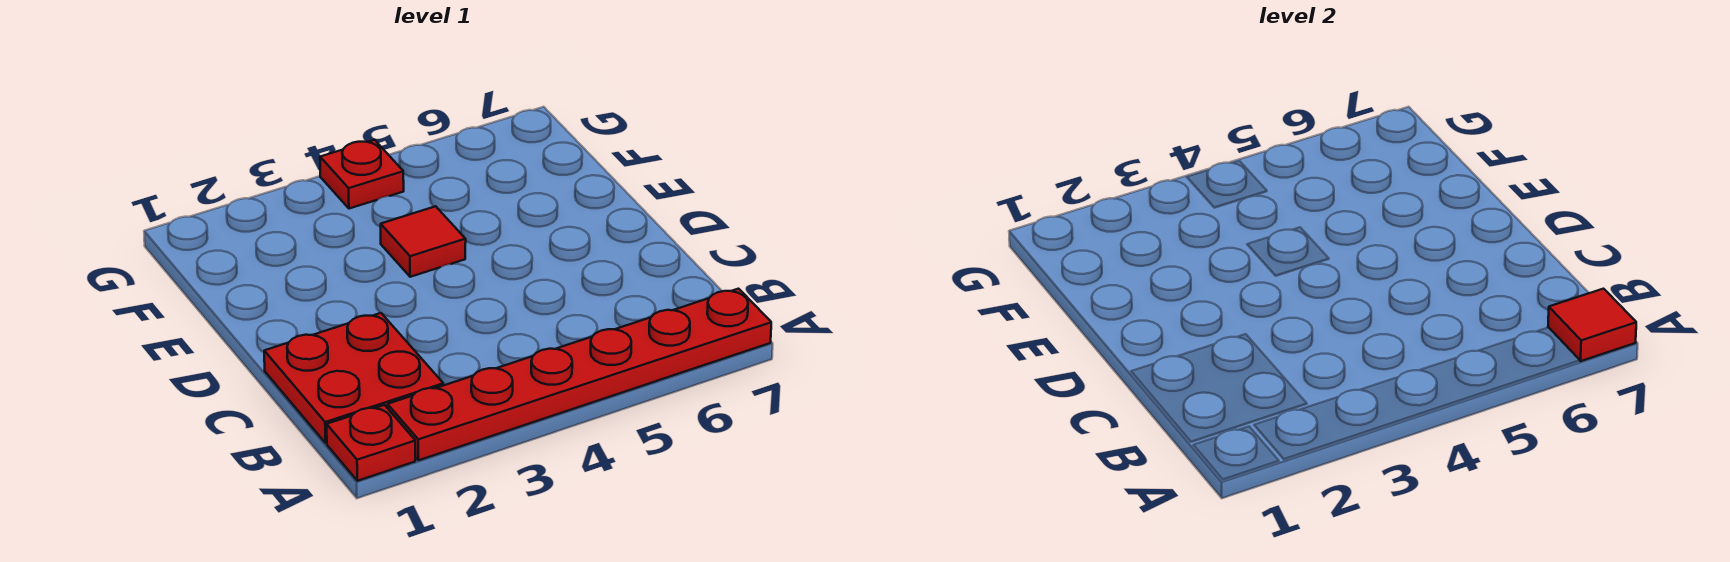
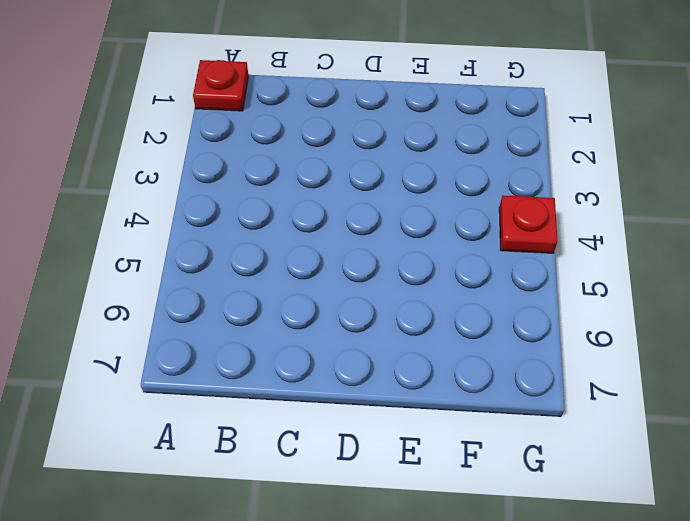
none -> red 1x6 plate [388,289,771,460]
none -> red 2x2 plate [264,313,443,443]

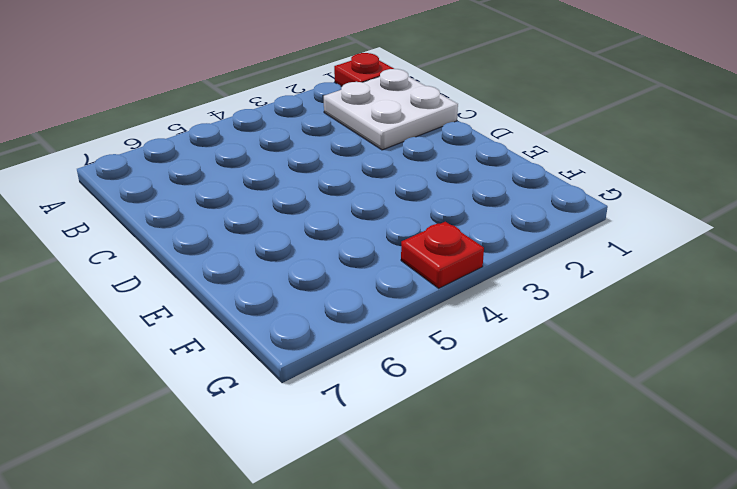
white 2x2 plate [324,69,458,150] -> red 2x2 plate [264,313,443,443]
none -> red 1x6 plate [388,289,771,460]
none -> red 1x1 tile [381,206,466,277]

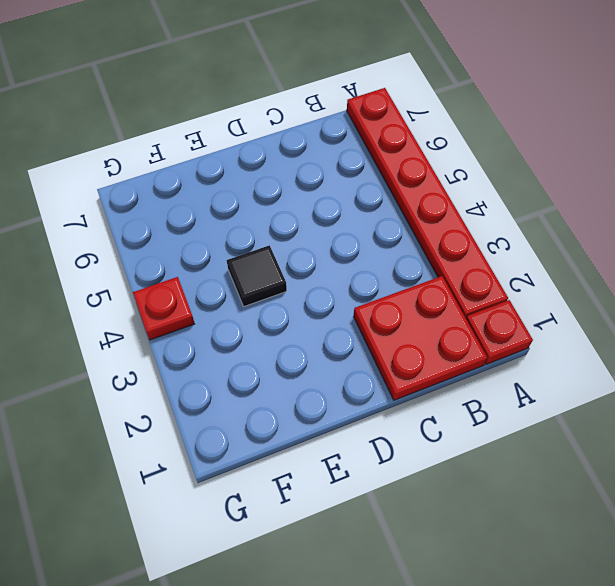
black 1x1 tile [227,245,287,306] -> red 1x1 tile [381,206,466,277]
none -> red 1x1 tile [1548,289,1636,361]

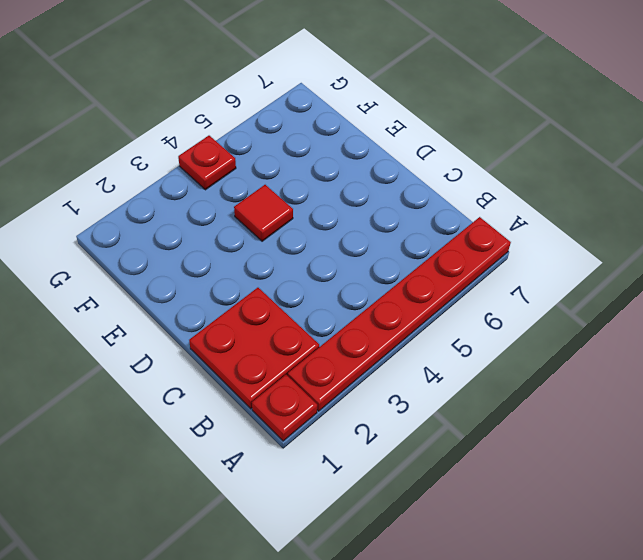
none -> red 1x1 tile [1548,289,1636,361]

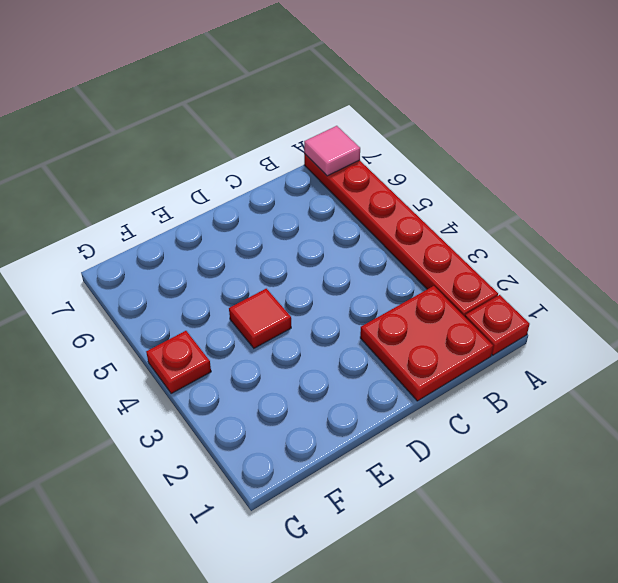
pink 1x1 tile [304,126,360,176] -> red 1x1 tile [1548,289,1636,361]

